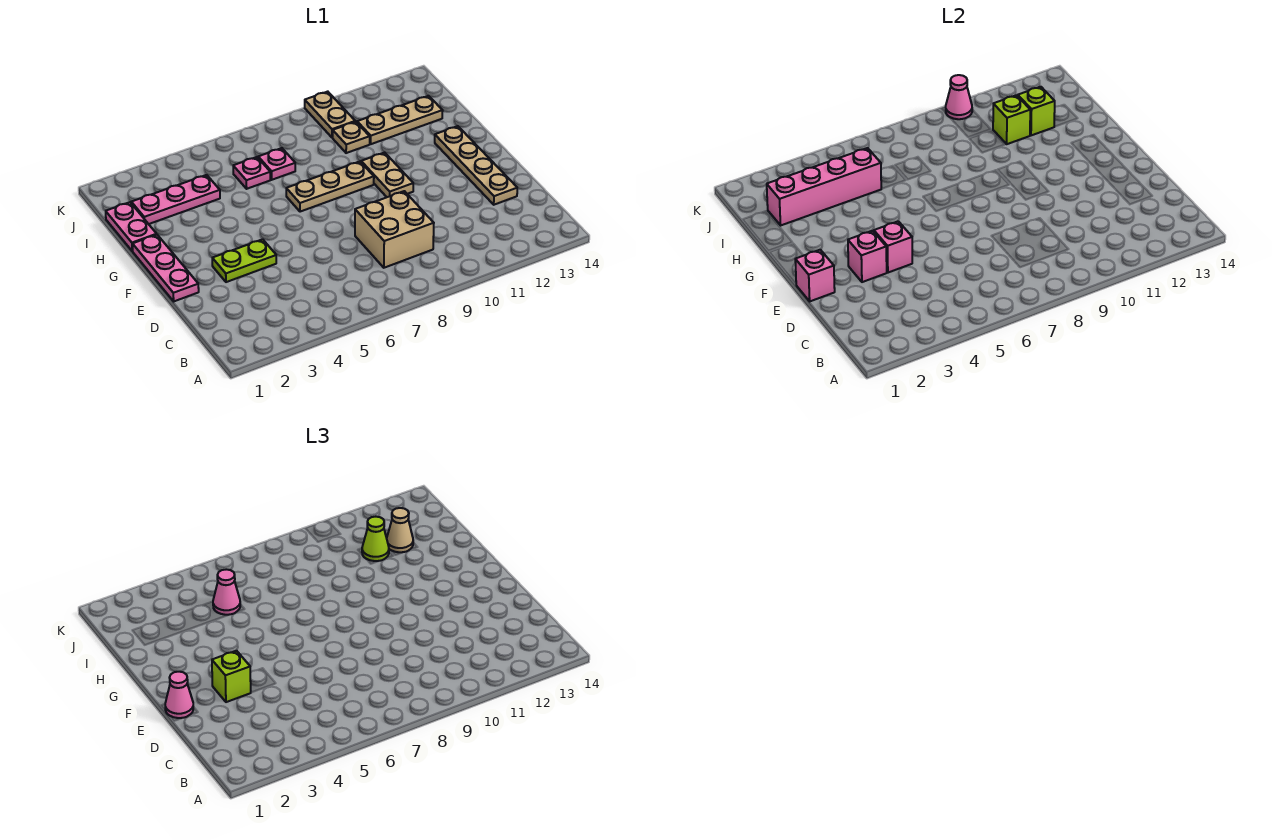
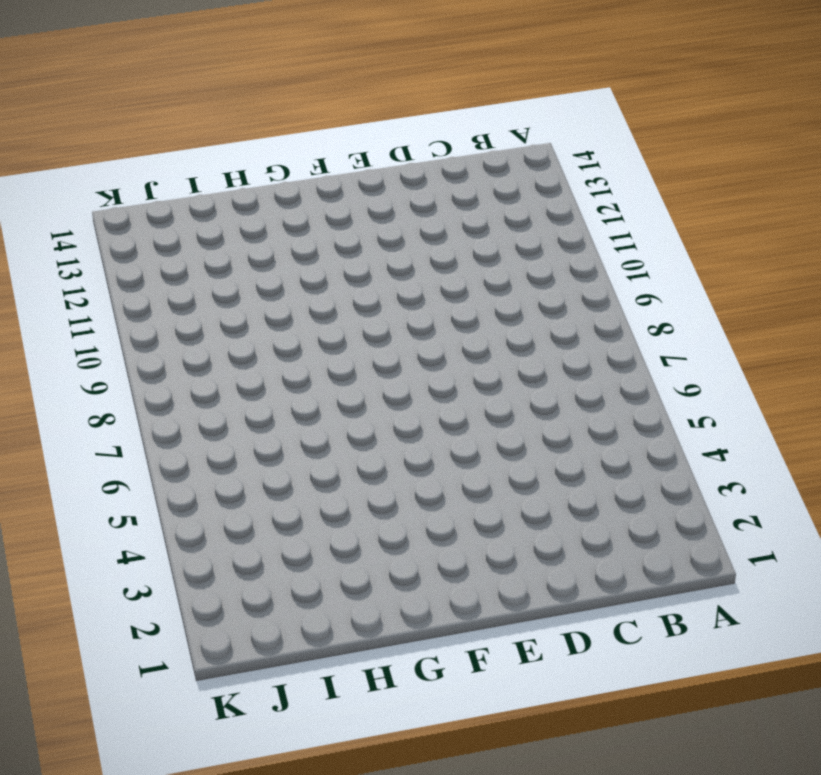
none -> tan 2x2 brick [355,191,434,268]
none -> tan 1x4 plate [435,126,517,205]
none -> pink 1x3 plate [133,235,199,301]

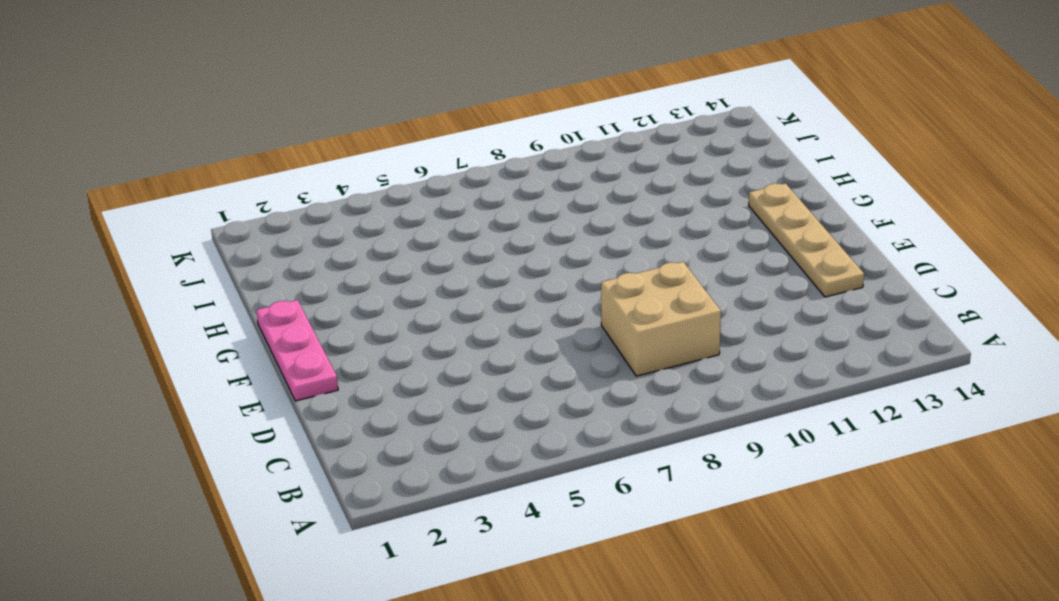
none -> lime 1x2 plate [212,239,276,282]
none -> tan 1x2 plate [361,152,413,197]
none -> tan 1x3 plate [286,162,374,212]

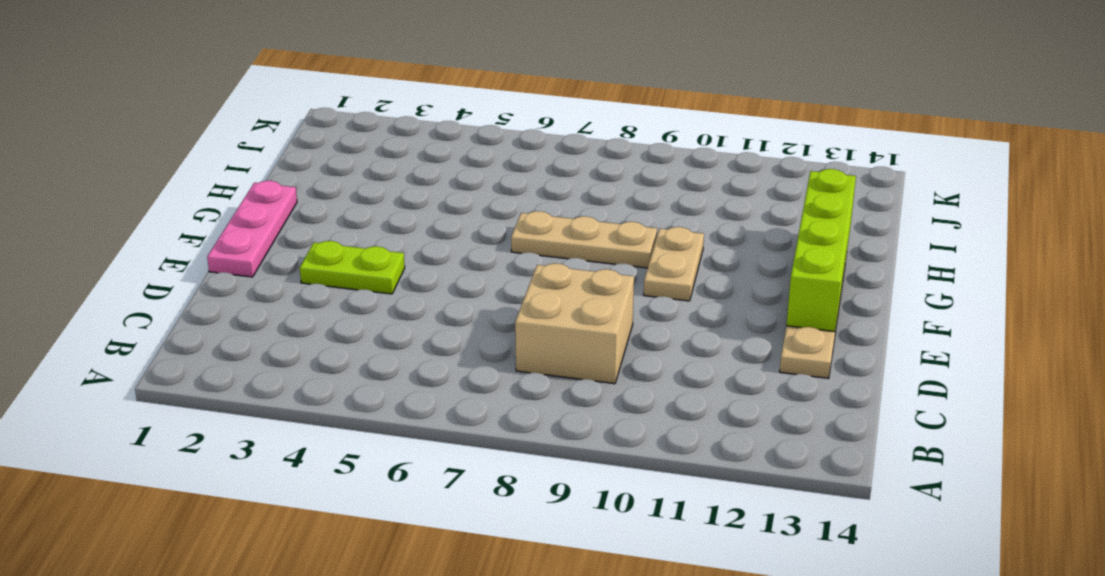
lime 1x4 brick [786,169,856,332] -> none
none -> pink 1x2 plate [106,202,157,251]
none -> pink 1x3 plate [131,175,220,224]
none -> pink 1x1 plate [233,157,270,189]

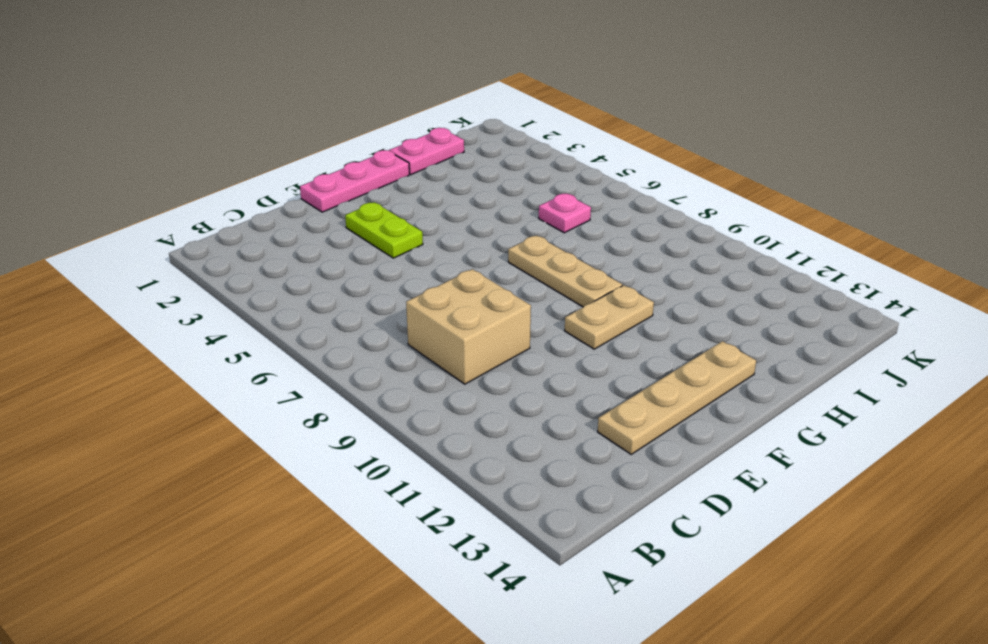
none -> pink 1x3 plate [131,175,220,224]
none -> pink 1x1 plate [258,148,295,180]
none -> tan 1x1 plate [333,122,370,153]

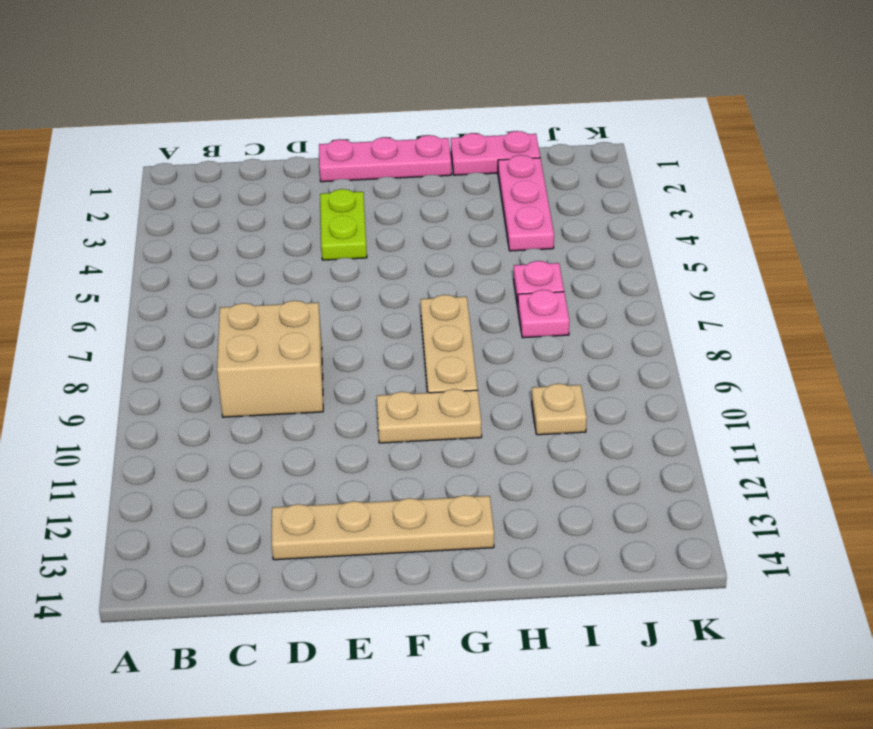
none -> tan 1x3 plate [357,96,443,144]
none -> tan 1x2 plate [305,92,356,138]
none -> pink 1x1 brick [795,250,835,301]

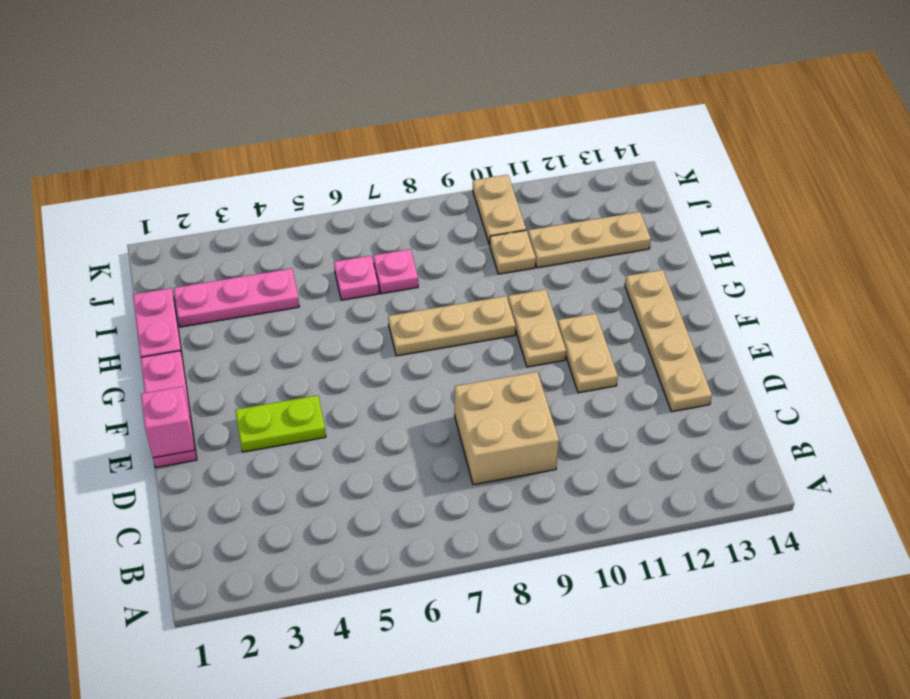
tan 1x2 plate [558,314,618,393] -> none
none -> pink 1x1 brick [848,231,887,282]
none -> pink 1x1 brick [874,221,912,273]
none -> pink 1x4 brick [767,148,881,225]

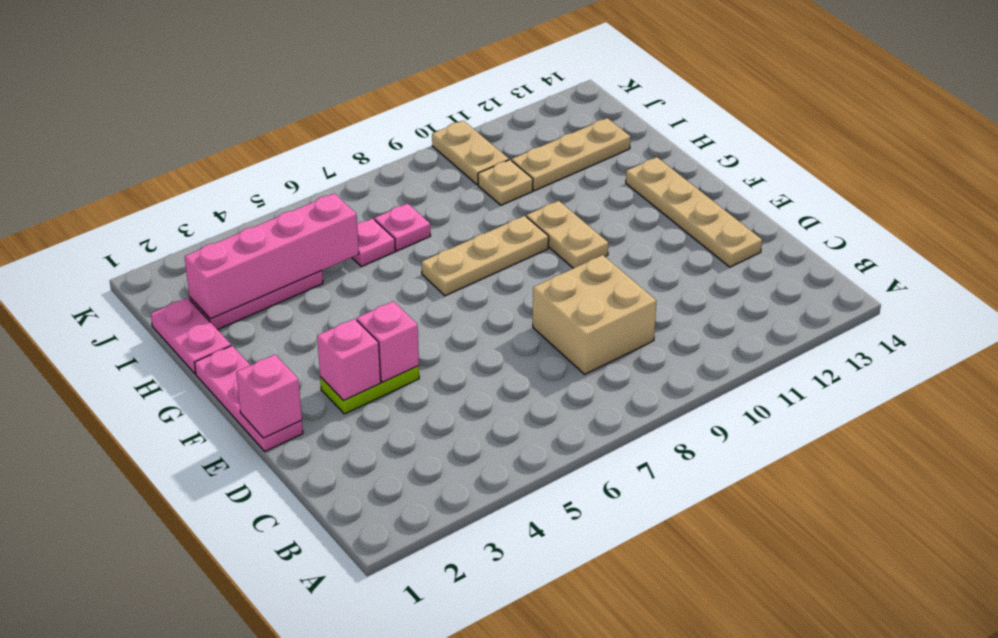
none -> lime 1x1 brick [993,95,1030,144]
none -> lime 1x1 brick [1018,87,1055,135]
none -> pink 1x1 cone [946,75,972,119]

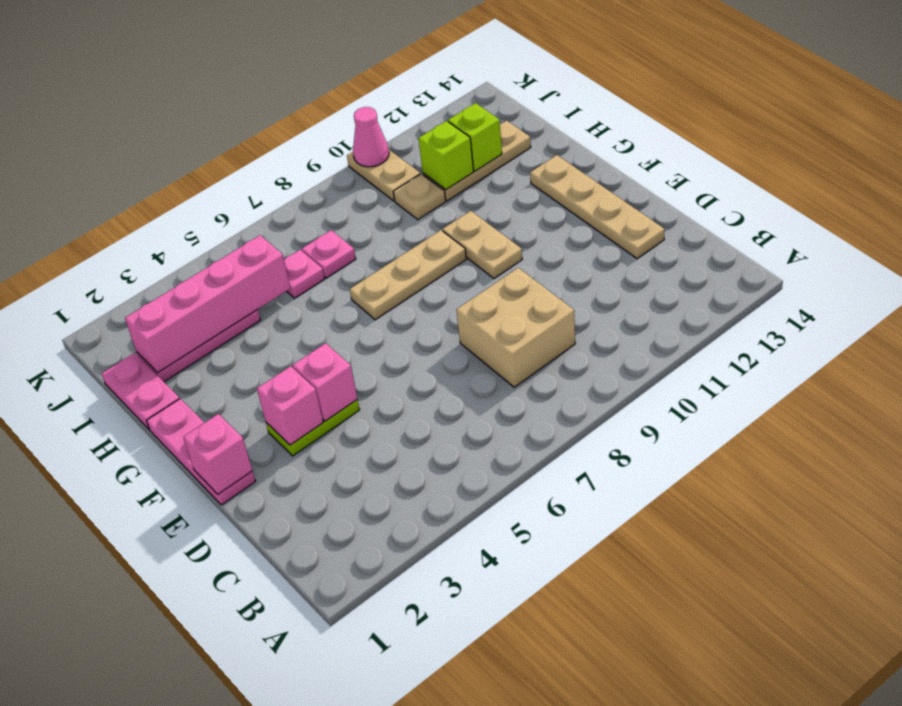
none -> pink 1x1 cone [165,672,193,718]
none -> lime 1x1 brick [212,651,251,702]
none -> pink 1x1 cone [213,569,240,615]

